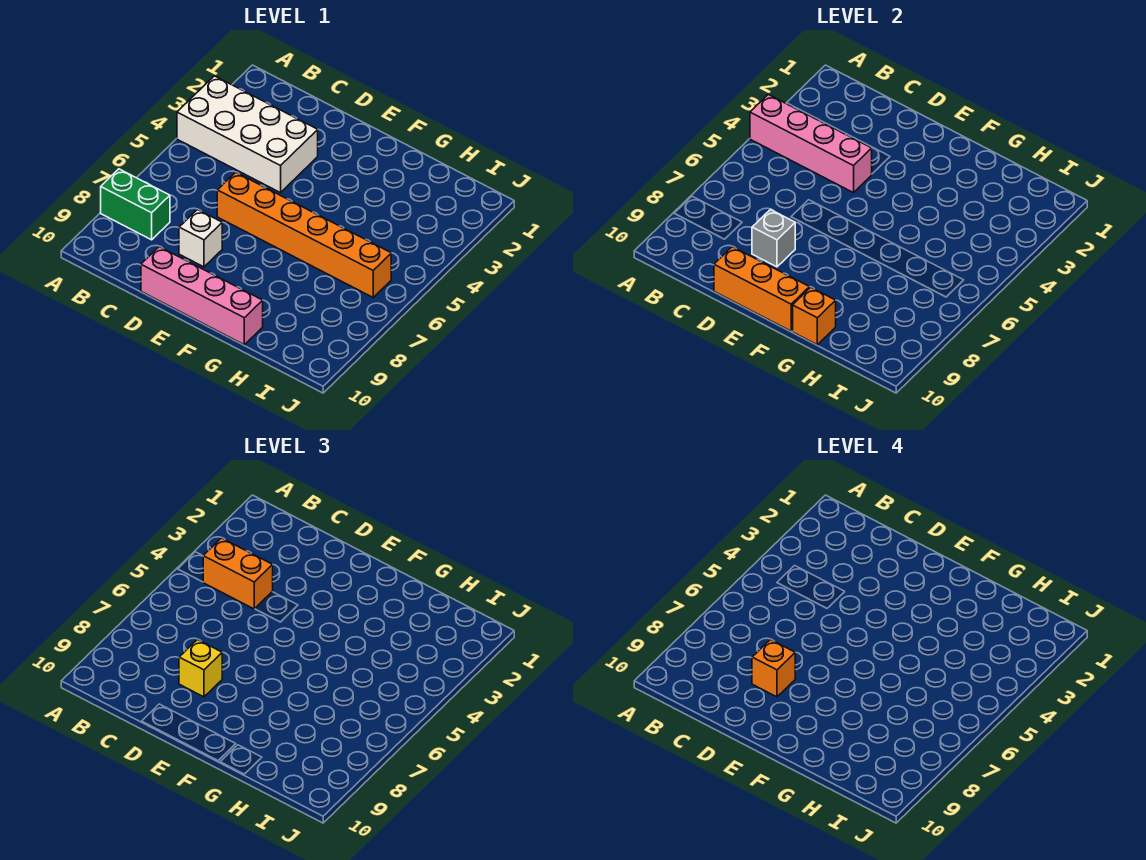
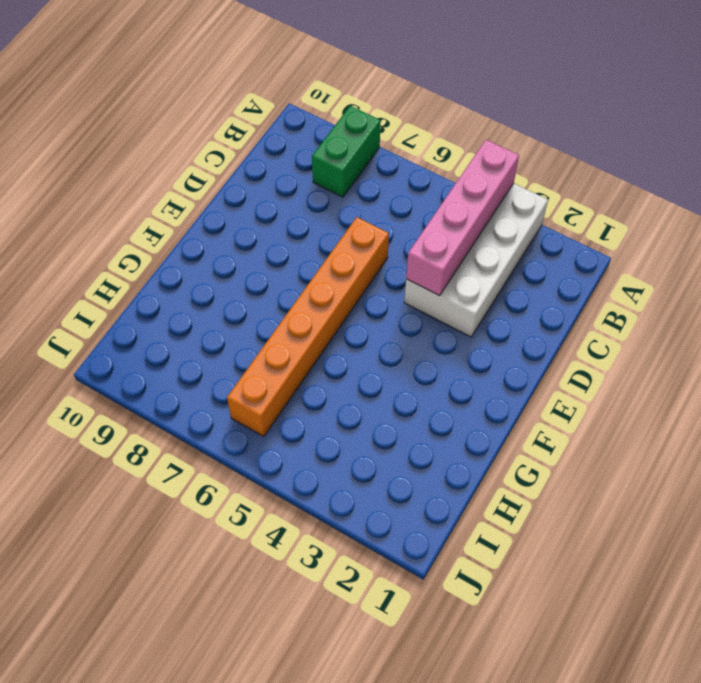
none -> white 1x1 brick [179,210,222,267]
none -> pink 1x4 brick [141,247,263,345]
none -> grey 1x1 brick [752,210,795,267]

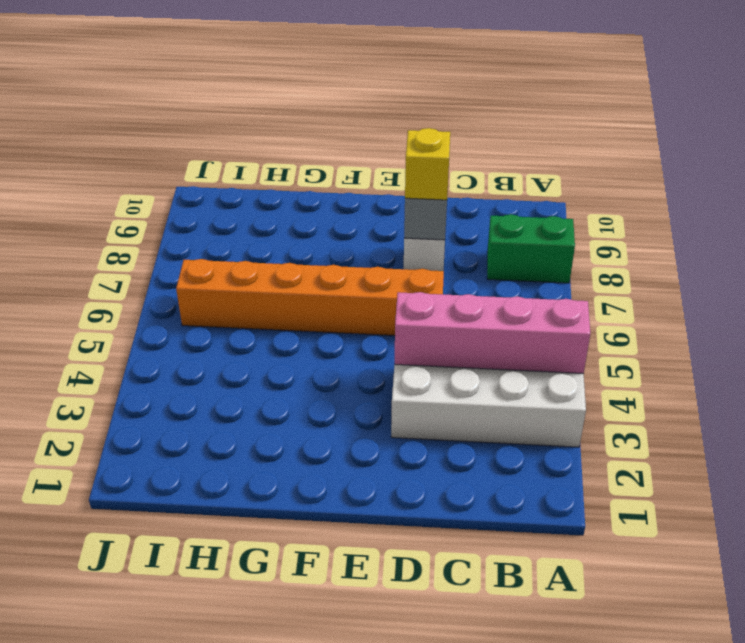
none -> pink 1x4 brick [141,247,263,345]
none -> orange 1x3 brick [714,247,809,331]
none -> orange 1x1 brick [792,287,836,345]

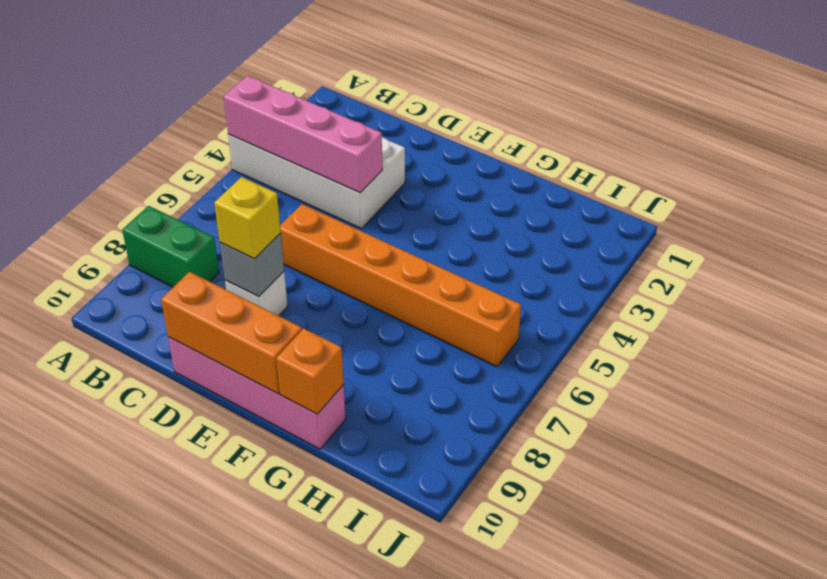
none -> orange 1x2 brick [203,538,273,609]
none -> orange 1x1 brick [752,640,795,697]

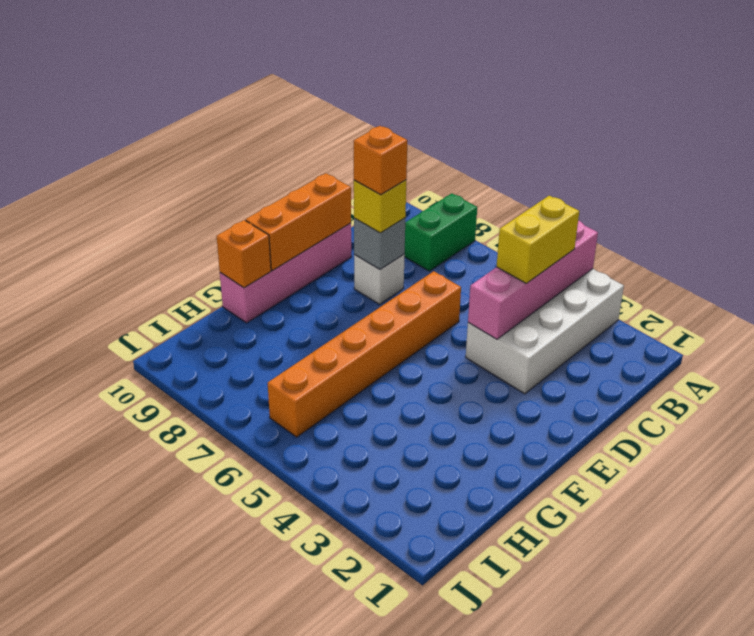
yellow 1x2 brick [497,196,579,283] -> orange 1x2 brick [203,538,273,609]

